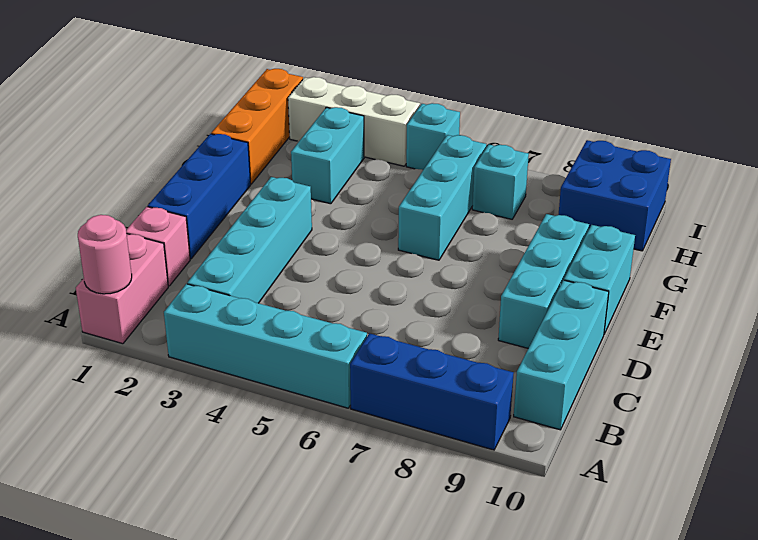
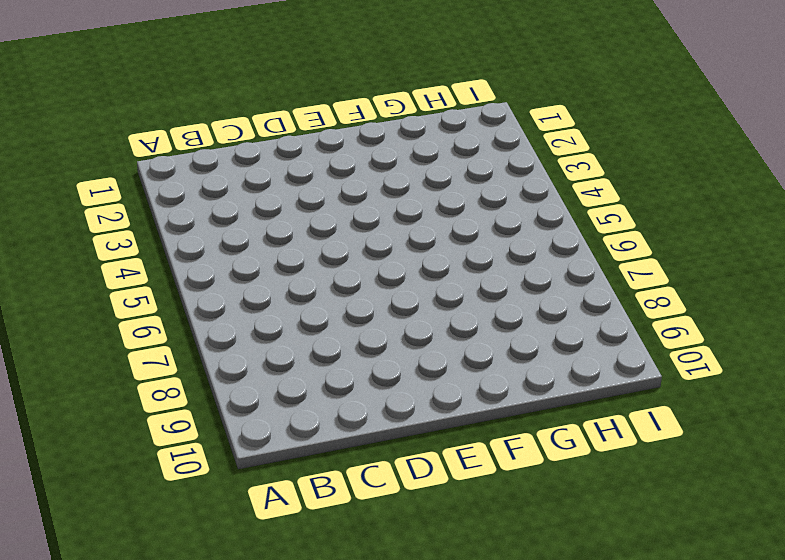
none -> pink 1x2 brick [76,234,168,344]
none -> cyan 1x4 brick [164,284,367,408]
none -> blue 1x3 brick [350,333,514,450]

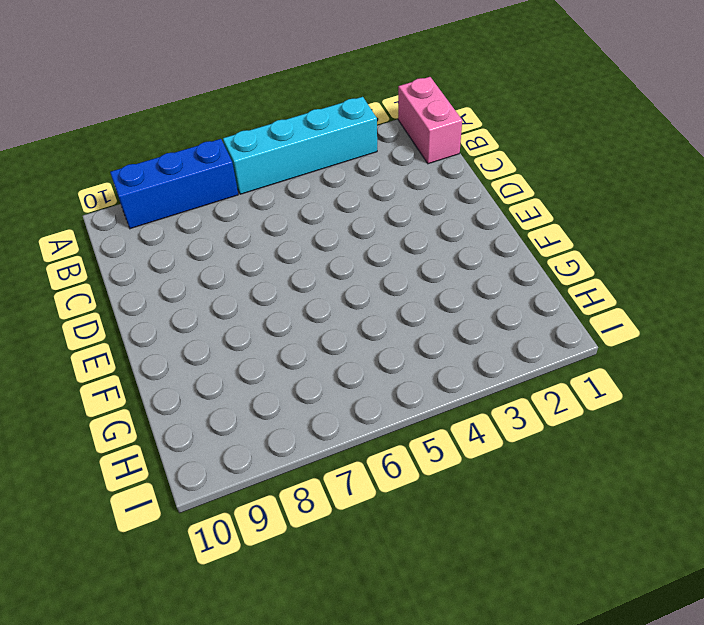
none -> cyan 1x4 brick [187,177,312,303]
none -> cyan 1x3 brick [514,280,609,430]
none -> pink 1x1 brick [126,207,190,286]

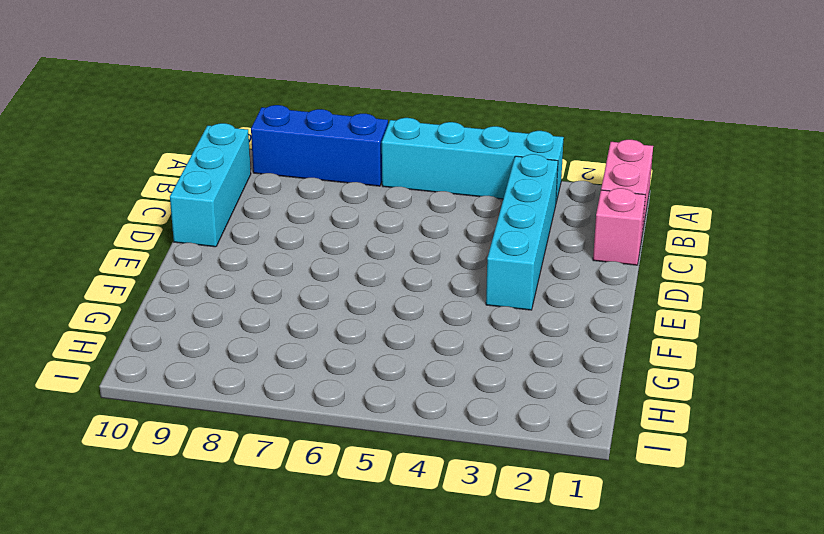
none -> blue 1x3 brick [148,134,251,259]
none -> cyan 1x3 brick [498,214,589,348]
none -> cyan 1x2 brick [564,225,635,334]

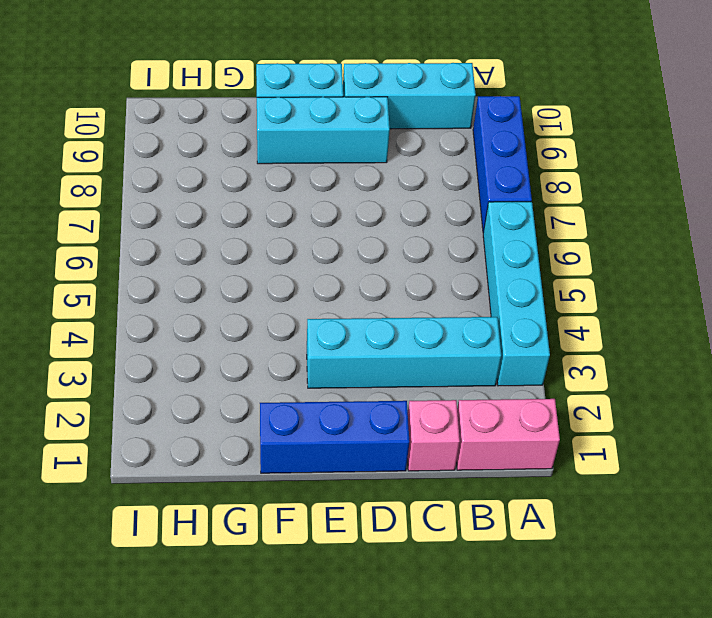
none -> cyan 1x3 brick [398,135,486,260]
none -> orange 1x3 brick [211,69,303,184]
none -> cyan 1x2 brick [291,107,364,204]

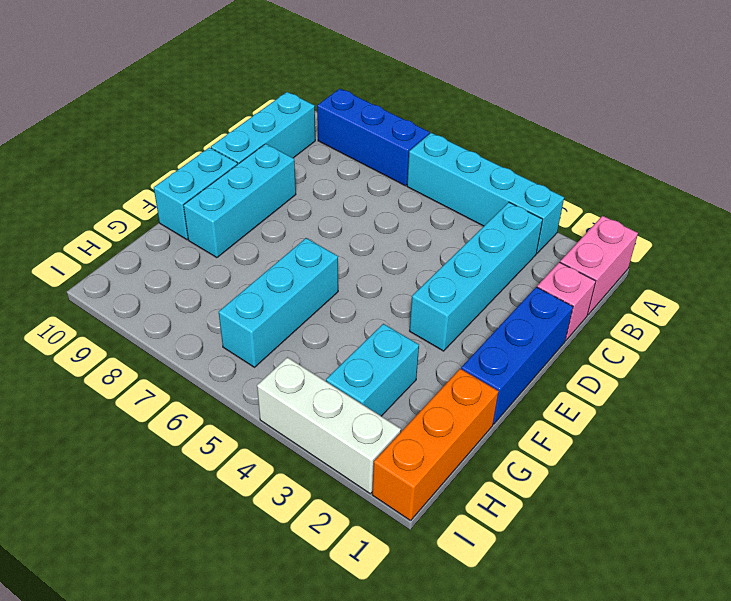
none -> cyan 1x1 brick [472,145,529,219]
none -> blue 2x2 brick [559,140,671,251]
none -> cyan 1x1 brick [406,103,460,170]

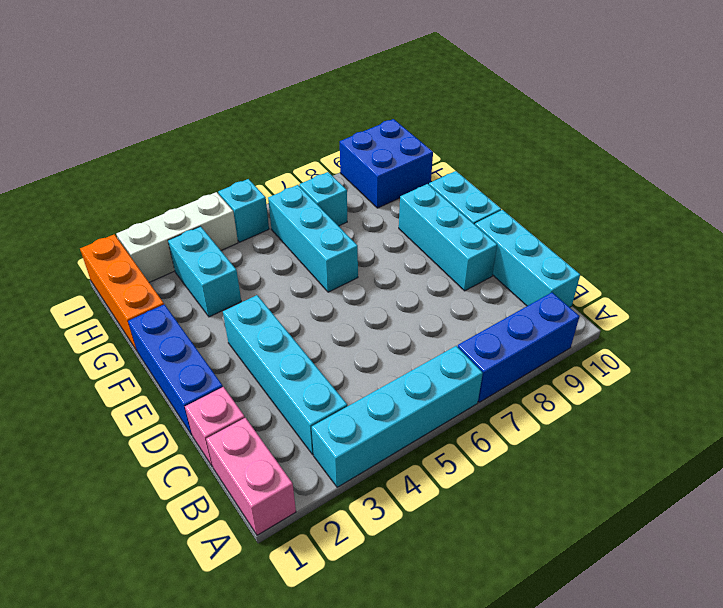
none -> pink 1x1 round brick [78,215,132,294]

